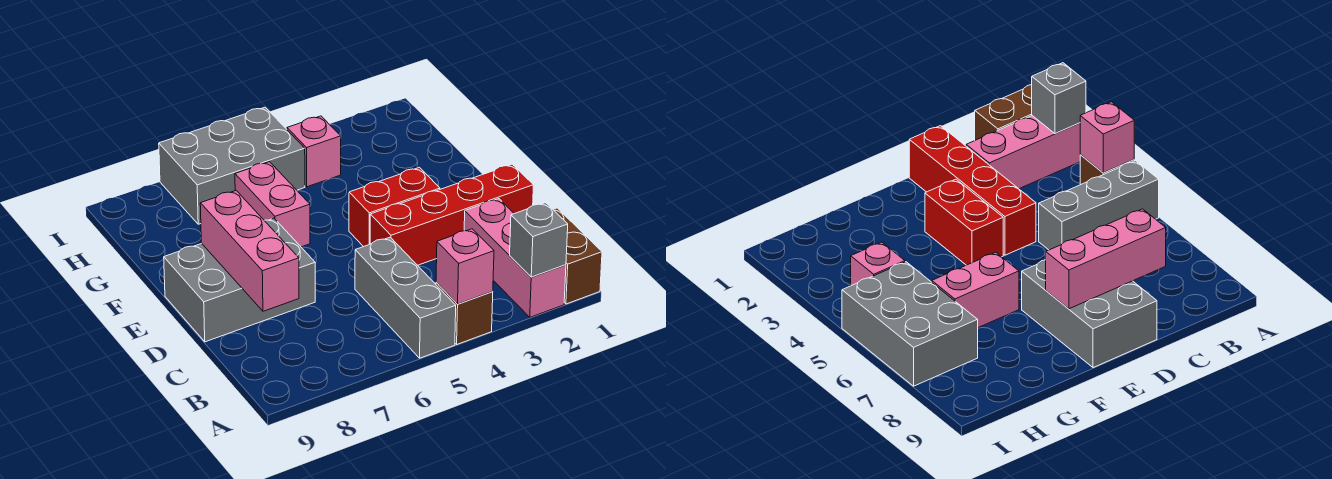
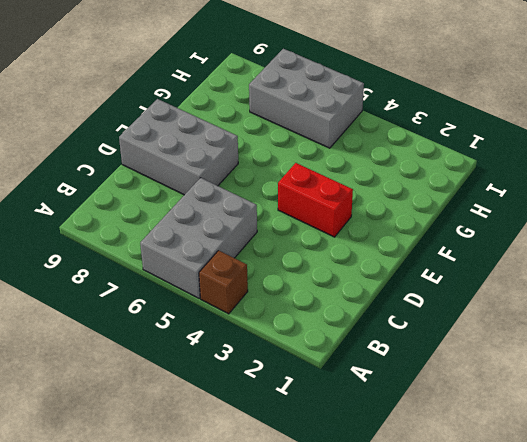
grey 2x3 brick [140,178,257,298] -> grey 1x3 brick [355,237,456,358]
none -> brown 1x2 brick [553,208,602,304]
none -> pink 1x3 brick [464,199,566,317]
none -> red 1x4 brick [370,164,533,265]

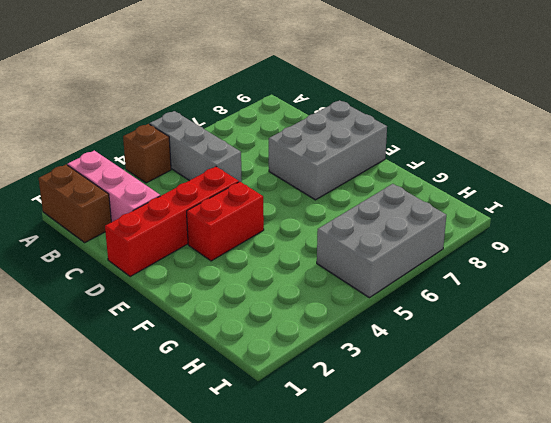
none -> pink 1x2 brick [235,162,310,247]
none -> pink 1x1 brick [287,116,341,187]
none -> grey 1x1 brick [510,203,568,277]

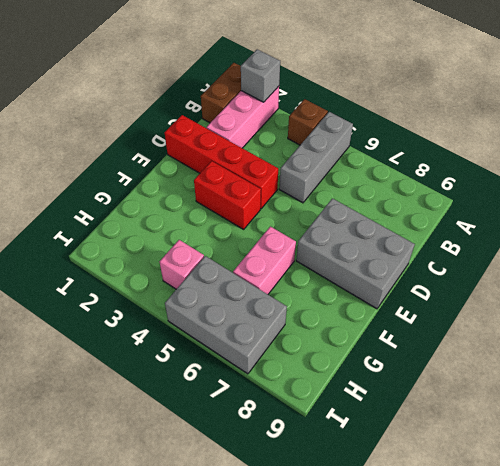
none -> pink 1x1 brick [436,229,494,304]
none -> pink 1x3 brick [200,191,299,311]

